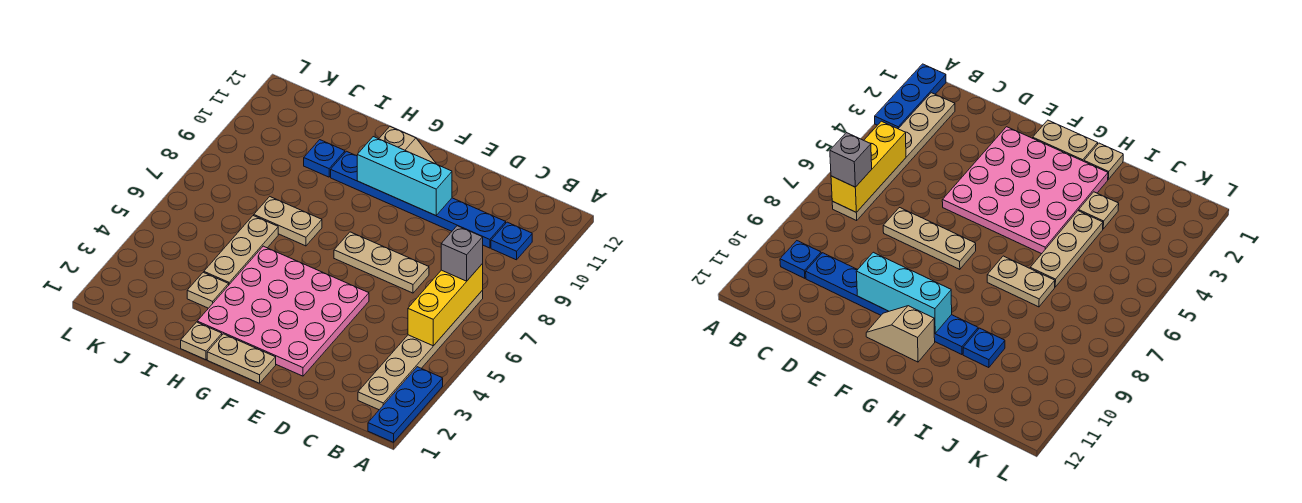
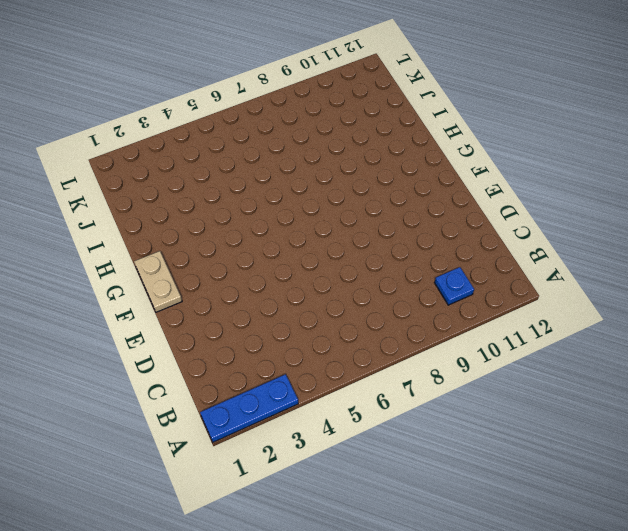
none -> tan 1x6 plate [358,291,483,410]
none -> blue 1x6 plate [331,151,506,248]
none -> tan 1x3 plate [334,232,429,293]

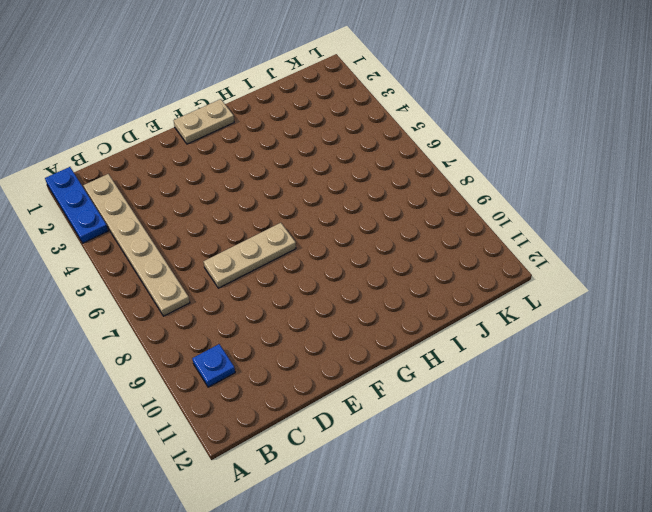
none -> blue 1x6 plate [331,151,506,248]
none -> pink 4x4 plate [197,246,369,376]
none -> tan 1x2 slope [379,127,436,164]

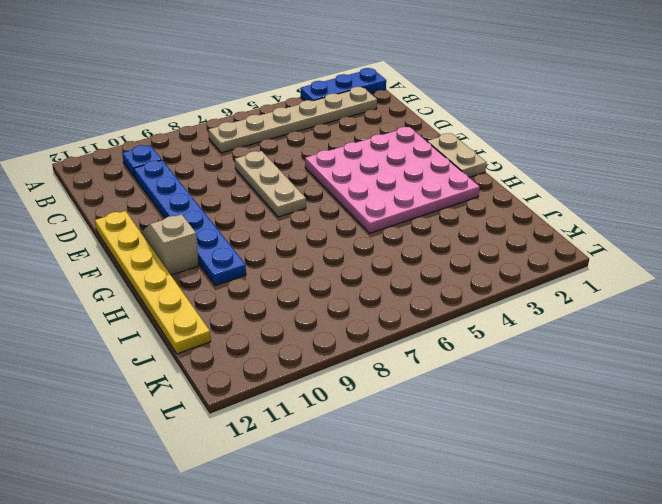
yellow 1x6 plate [95,211,211,354] -> none
none -> tan 1x1 plate [181,322,222,360]
none -> tan 1x2 plate [254,197,322,246]
none -> tan 1x1 plate [187,272,229,308]

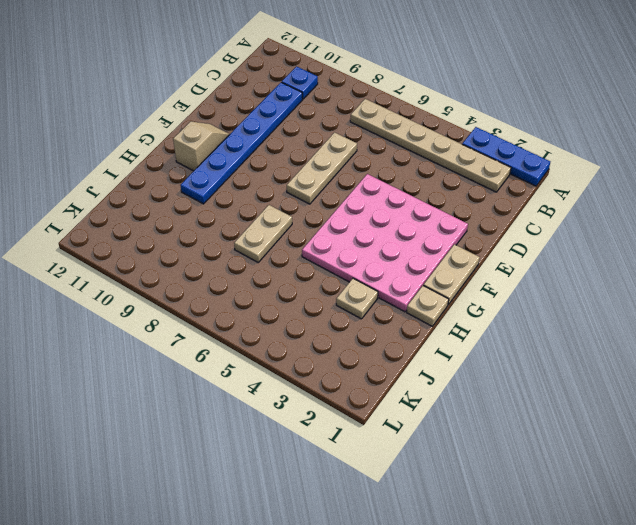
none -> tan 1x3 plate [204,215,278,284]
none -> blue 1x1 plate [304,140,345,177]
none -> yellow 1x3 brick [408,264,483,346]

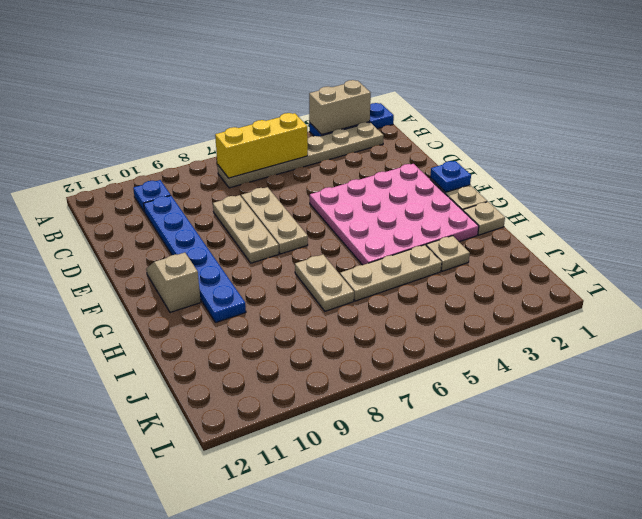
tan 1x2 brick [309,80,371,135] -> none
tan 1x3 plate [213,195,279,263] -> none
blue 1x1 plate [430,161,471,192] -> blue 1x1 plate moved to [304,140,345,177]
none -> cyan 1x3 brick [357,137,452,216]
none -> grey 1x1 brick [441,226,483,281]

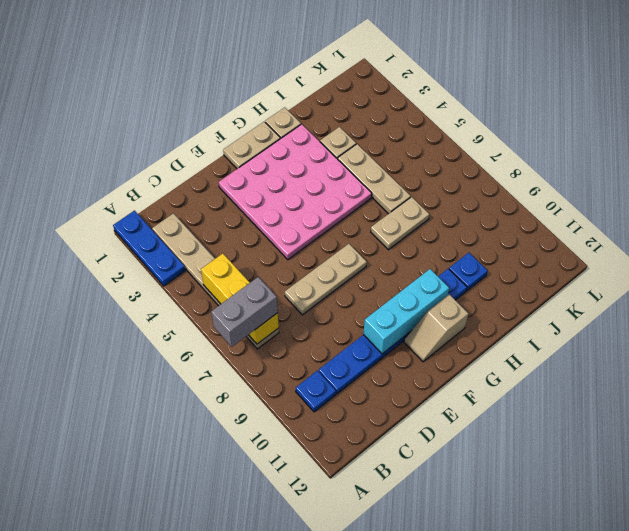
grey 1x2 brick [211,277,278,347] -> grey 1x1 brick [441,226,483,281]

